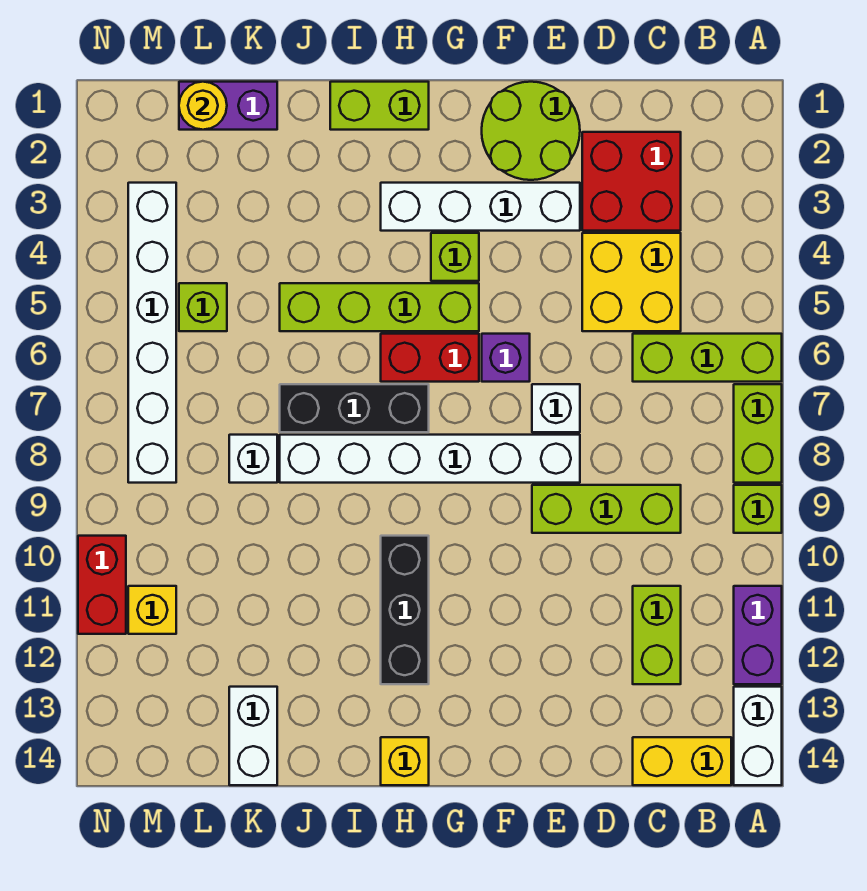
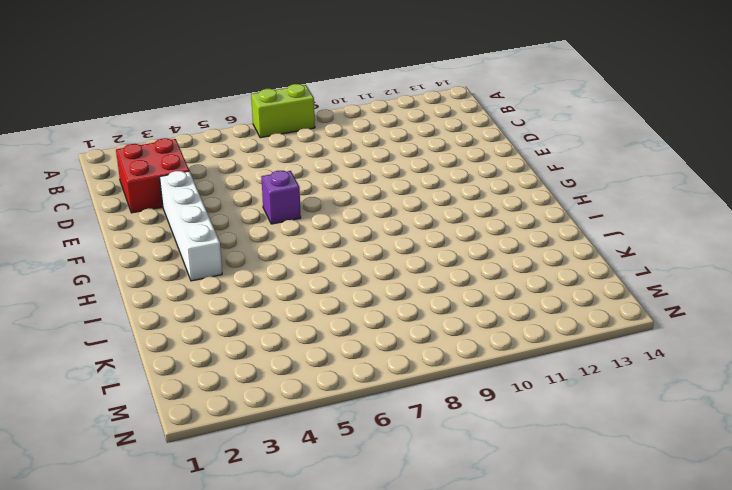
none -> lime 1x3 brick [633,334,782,382]
none -> lime 1x1 brick [734,485,782,533]
none -> purple 1x2 brick [734,586,782,684]
none -> white 1x2 brick [734,687,782,785]

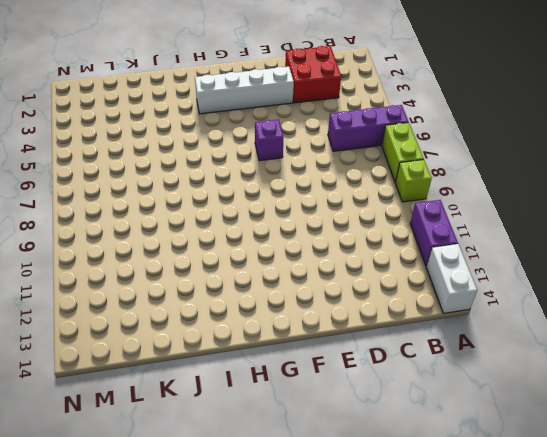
purple 1x3 brick [328,105,408,151] -> lime 1x3 brick [633,334,782,382]
none -> yellow 1x2 brick [633,737,731,785]
none -> yellow 2x2 brick [582,233,681,331]
none -> lime 1x3 brick [532,485,681,533]
none -> lime 1x2 brick [633,586,681,684]

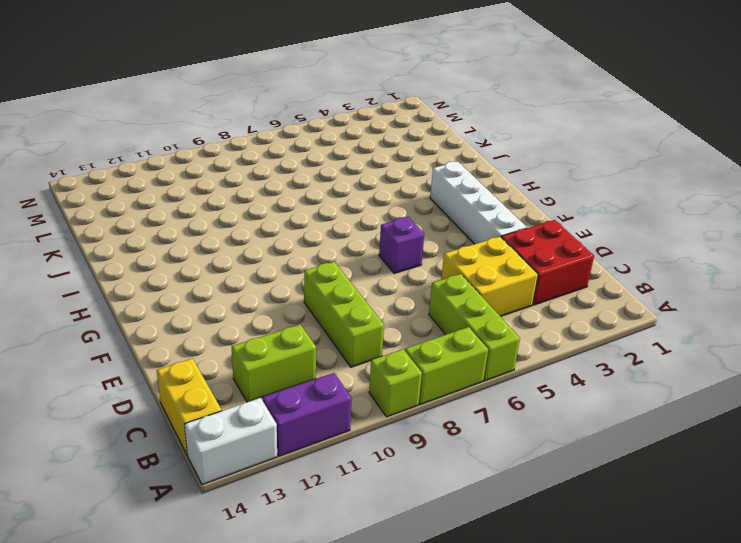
none -> lime 2x2 round brick [482,82,580,180]
none -> white 1x1 brick [532,384,580,432]
none -> white 1x6 brick [280,435,580,483]
none -> lime 1x1 brick [431,233,479,281]

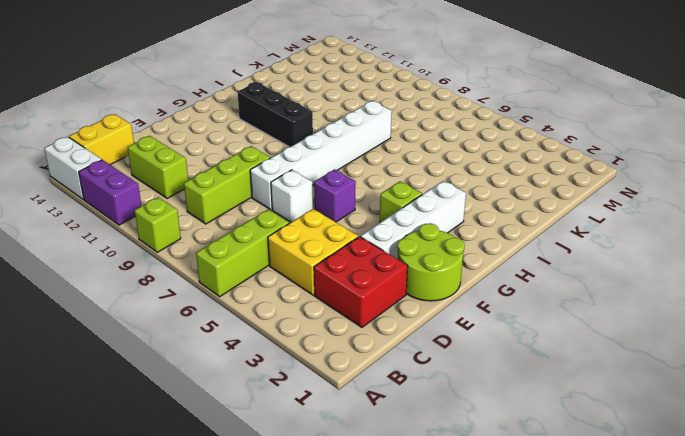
none -> lime 1x2 brick [734,384,782,483]
none -> lime 1x4 brick [280,283,479,331]
none -> red 1x2 brick [381,334,479,382]
none -> lime 1x2 brick [330,82,429,130]

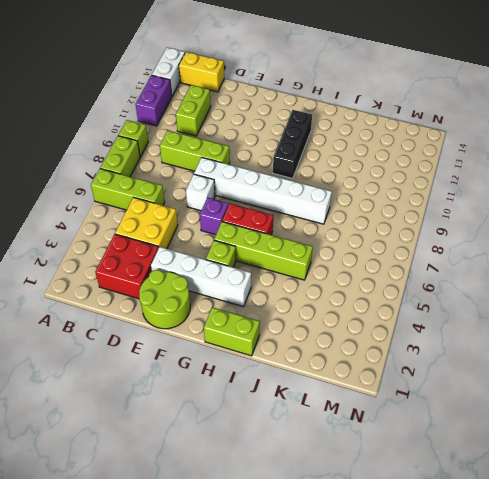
none -> black 1x3 brick [280,384,429,432]
none -> yellow 1x1 brick [381,737,429,785]
none -> purple 1x2 brick [179,82,277,130]
none -> white 1x1 brick [229,435,277,483]

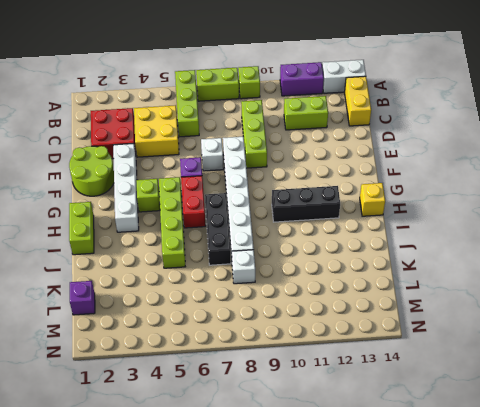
purple 1x1 brick [70,281,95,315] -> purple 1x2 brick [179,82,277,130]
none -> white 1x2 brick [229,687,277,785]
none -> lime 1x1 brick [179,283,227,331]
none -> white 1x6 brick [128,183,176,483]
none -> yellow 1x1 brick [128,586,176,634]

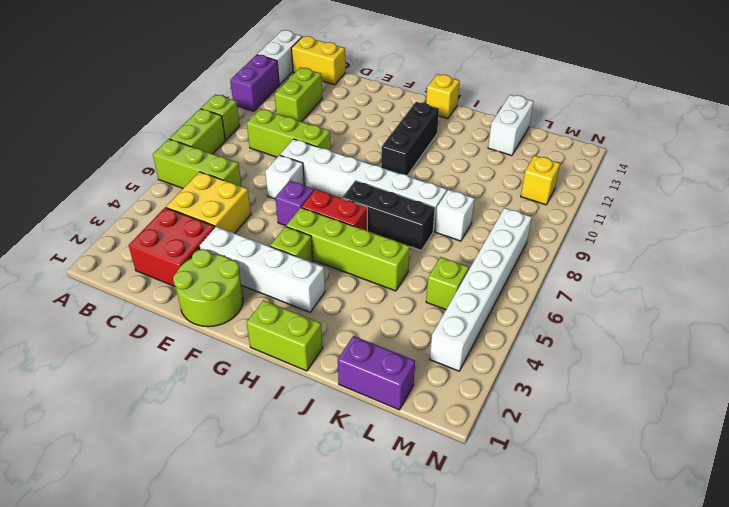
none -> red 1x2 brick [78,536,126,634]
none -> yellow 1x1 round brick [179,82,227,130]

